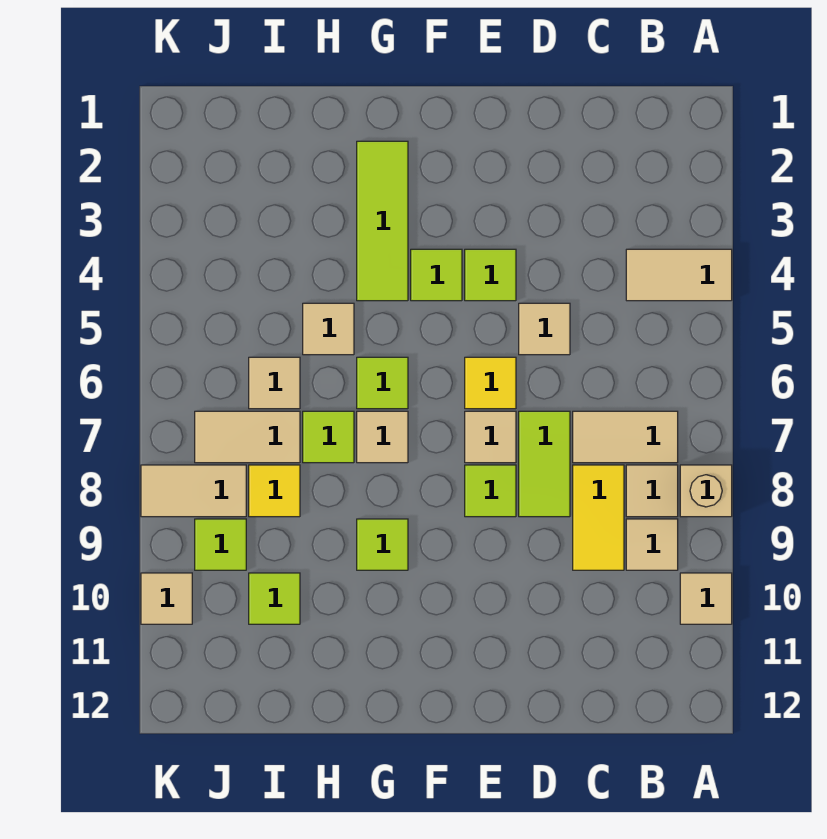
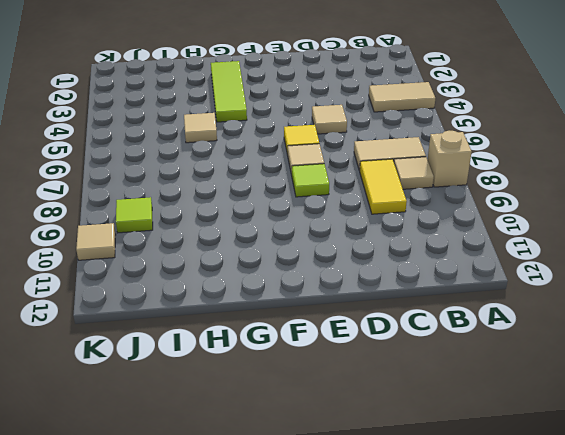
none -> tan 1x1 tile [680,573,732,624]
none -> tan 1x1 tile [626,519,678,570]
none -> lime 1x2 tile [519,411,570,517]

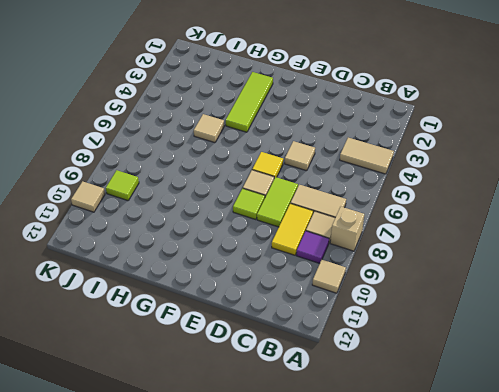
purple 1x1 tile [296,231,329,264] -> tan 1x1 tile [626,519,678,570]
none -> lime 1x1 tile [465,249,516,301]
none -> lime 1x1 tile [411,249,462,301]
none -> lime 1x1 tile [357,357,408,409]

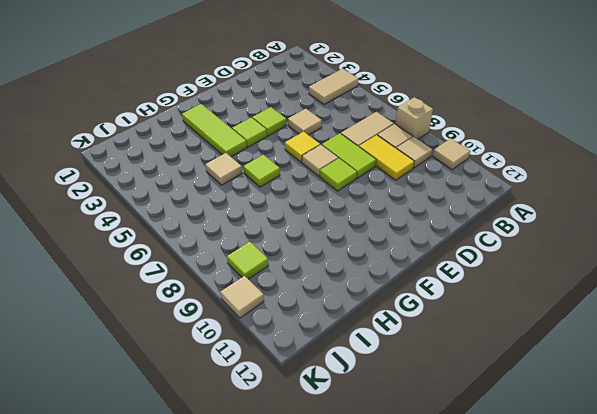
none -> tan 1x1 tile [357,411,408,463]
none -> lime 1x1 tile [357,519,408,570]
none -> lime 1x1 tile [303,411,354,463]

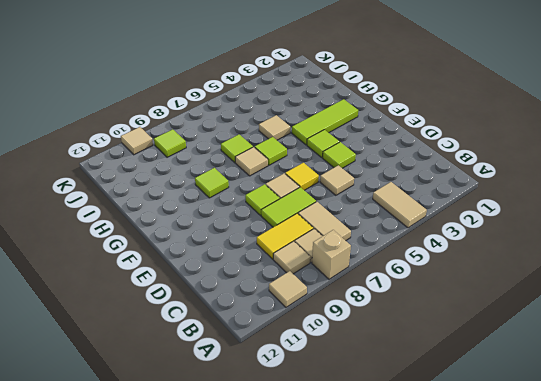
none -> tan 1x1 tile [249,357,300,409]
none -> tan 1x2 tile [195,411,300,463]
none -> yellow 1x1 tile [249,465,300,517]

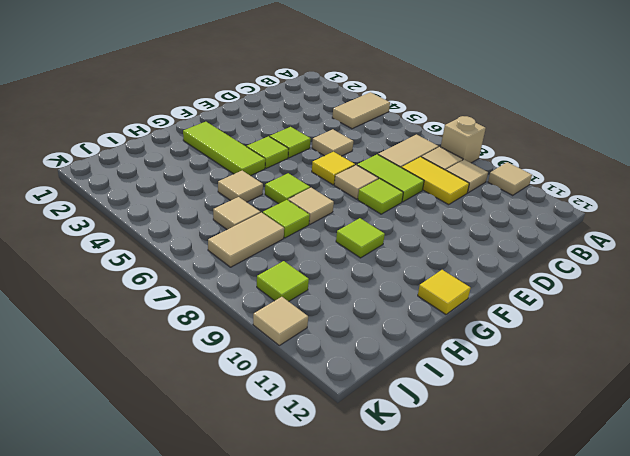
yellow 1x1 tile [418,270,471,314] -> yellow 1x1 tile moved to [249,465,300,517]
none -> lime 1x1 tile [249,573,300,624]
none -> tan 1x2 tile [141,465,246,517]

